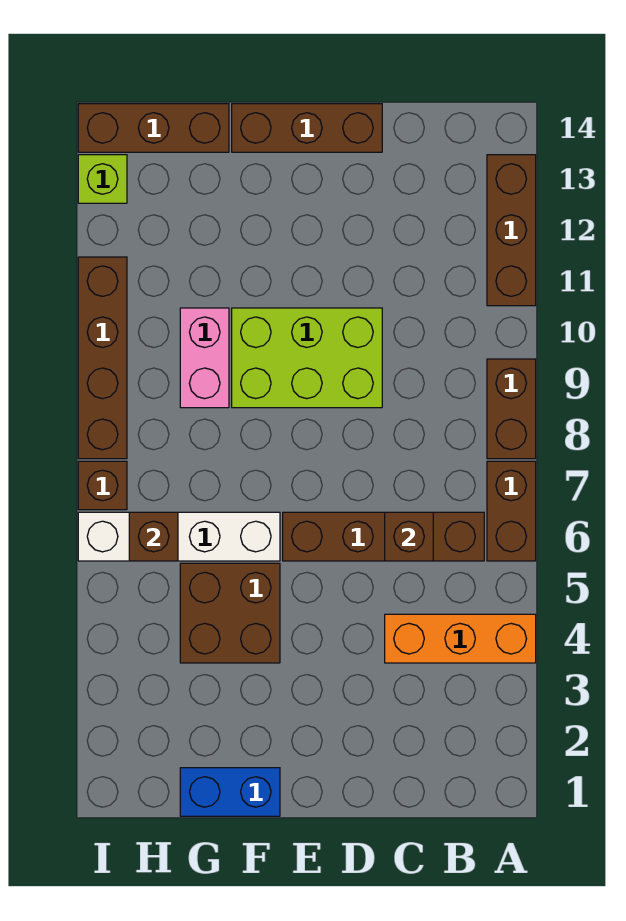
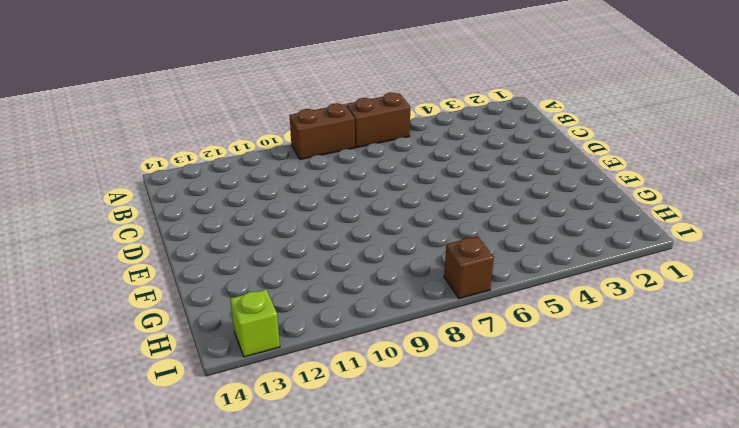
none -> orange 1x3 brick [385,614,536,663]
none -> brown 1x3 brick [487,155,536,306]
none -> brown 1x4 brick [283,512,484,561]

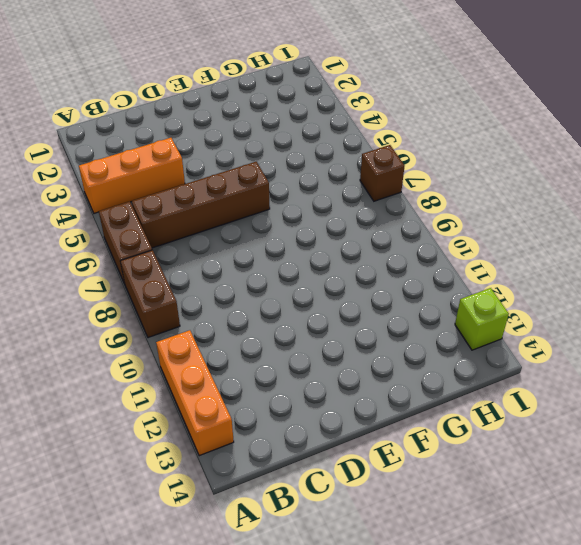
orange 1x3 brick [156,330,234,456] -> brown 1x3 brick [487,155,536,306]
none -> lime 2x3 brick [232,308,382,408]
none -> brown 1x3 brick [232,104,382,152]
none -> blue 1x2 brick [180,768,280,816]

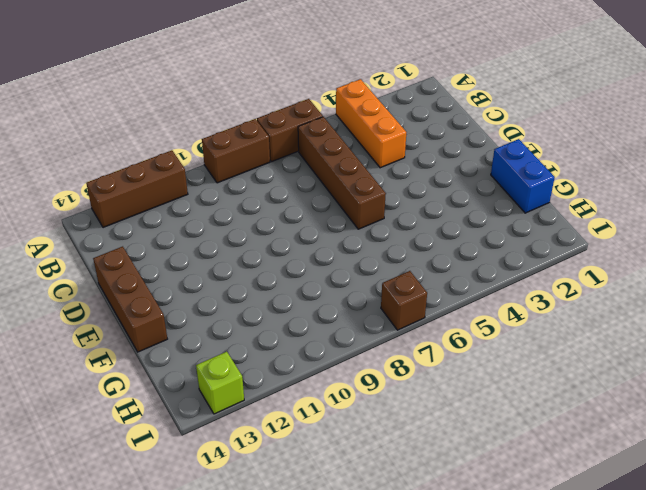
none -> lime 2x3 brick [232,308,382,408]
none -> brown 2x2 brick [180,563,280,663]
none -> white 1x4 brick [78,512,280,561]

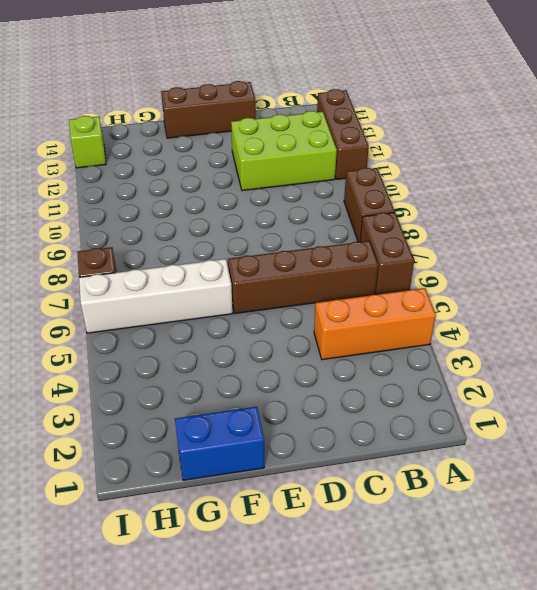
lime 2x3 brick [231,111,337,191] -> lime 2x3 brick moved to [232,308,382,408]
none -> brown 2x2 brick [180,563,280,663]
none -> pink 1x2 brick [180,308,229,408]
none -> brown 1x3 brick [78,104,229,152]

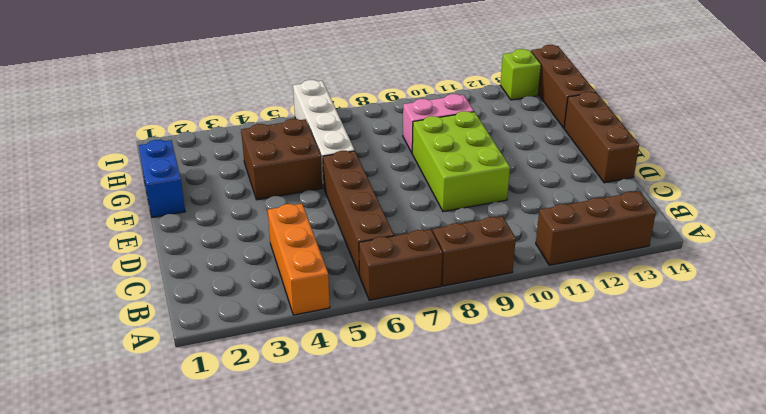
none -> brown 1x1 brick [78,461,127,510]
none -> brown 1x4 brick [78,257,127,459]
none -> brown 1x1 brick [385,512,433,561]

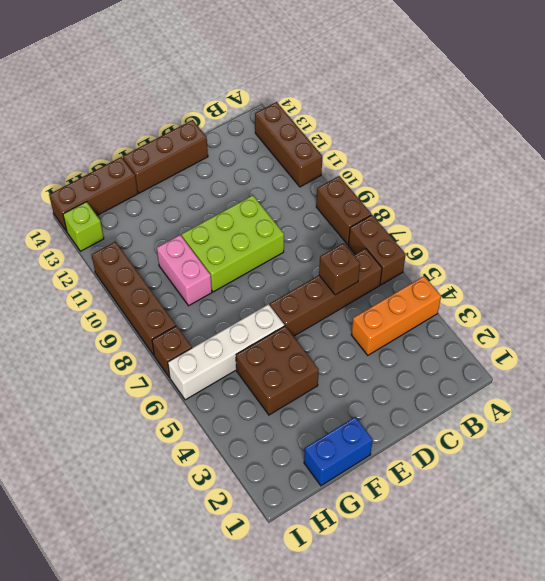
none -> brown 1x1 brick [129,512,178,561]

